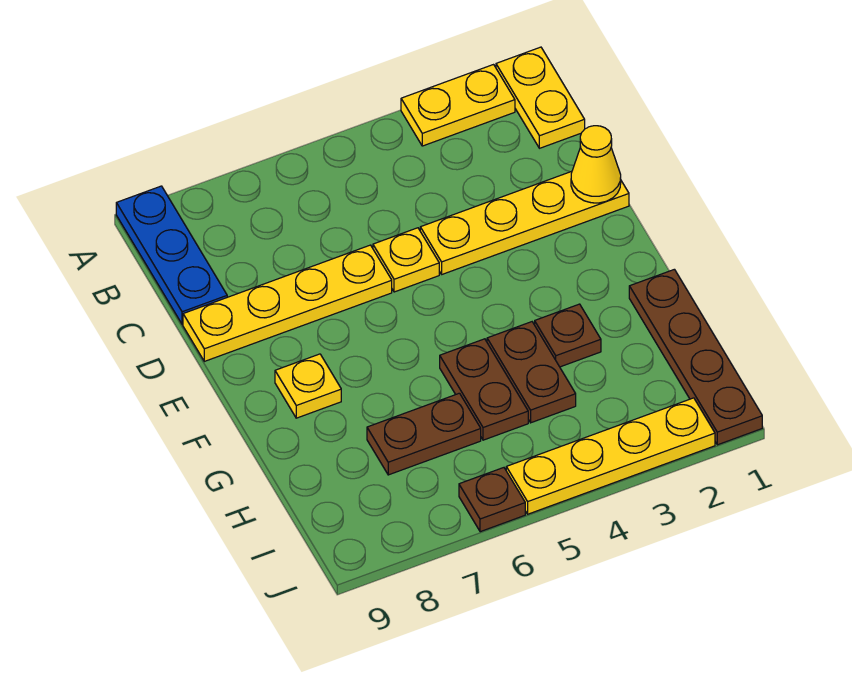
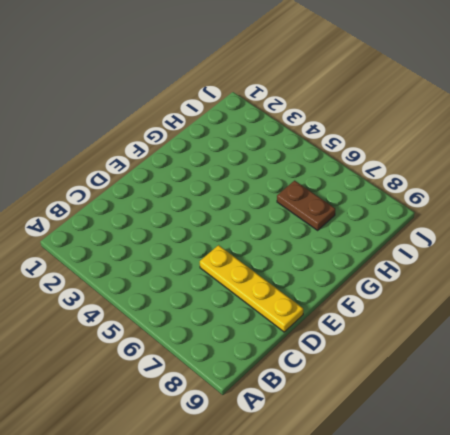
none -> yellow 1x2 plate [496,47,585,148]
none -> yellow 1x2 plate [401,65,515,146]
none -> blue 1x3 plate [116,186,227,324]

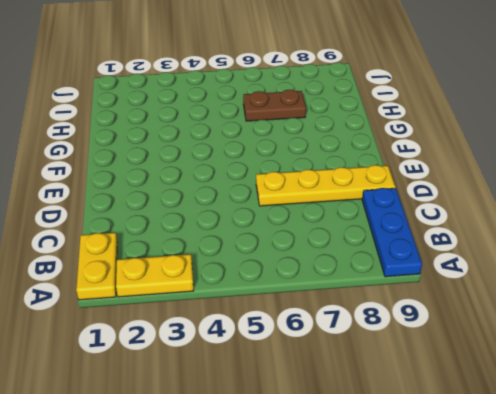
none -> yellow 1x4 plate [420,171,629,274]
none -> yellow 1x1 plate [373,228,439,292]
none -> yellow 1x1 plate [275,354,341,418]

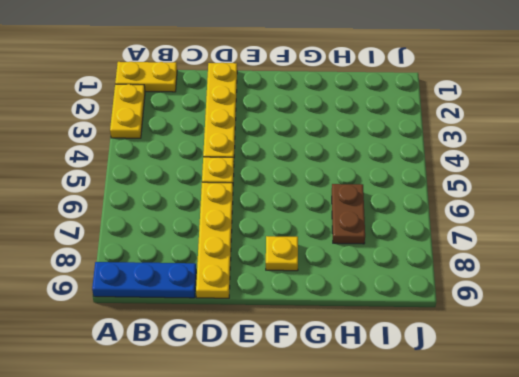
none -> brown 1x4 plate [629,269,762,445]
none -> brown 1x1 plate [535,304,601,367]
none -> brown 1x2 plate [487,322,576,423]

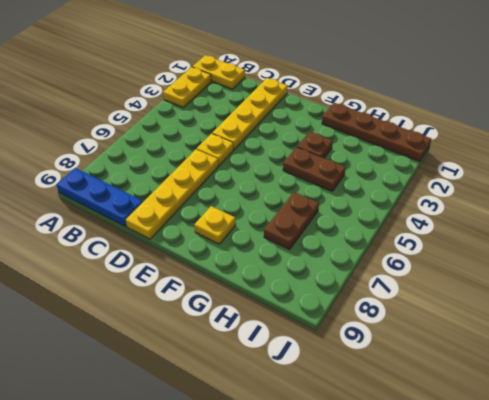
none -> brown 1x2 plate [440,339,528,440]
none -> yellow 1x4 plate [506,398,715,514]
none -> brown 1x1 plate [459,468,525,532]

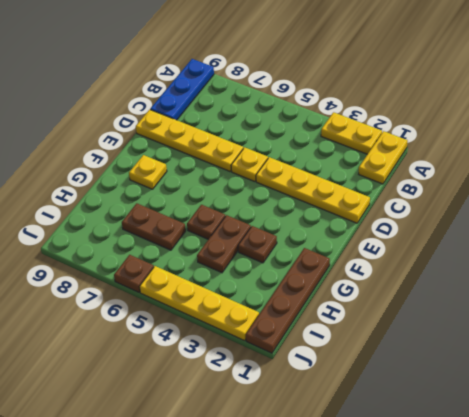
brown 1x1 plate [187,205,225,239] -> brown 1x2 plate [440,339,528,440]
none -> yellow 1x1 cone [571,126,621,203]

